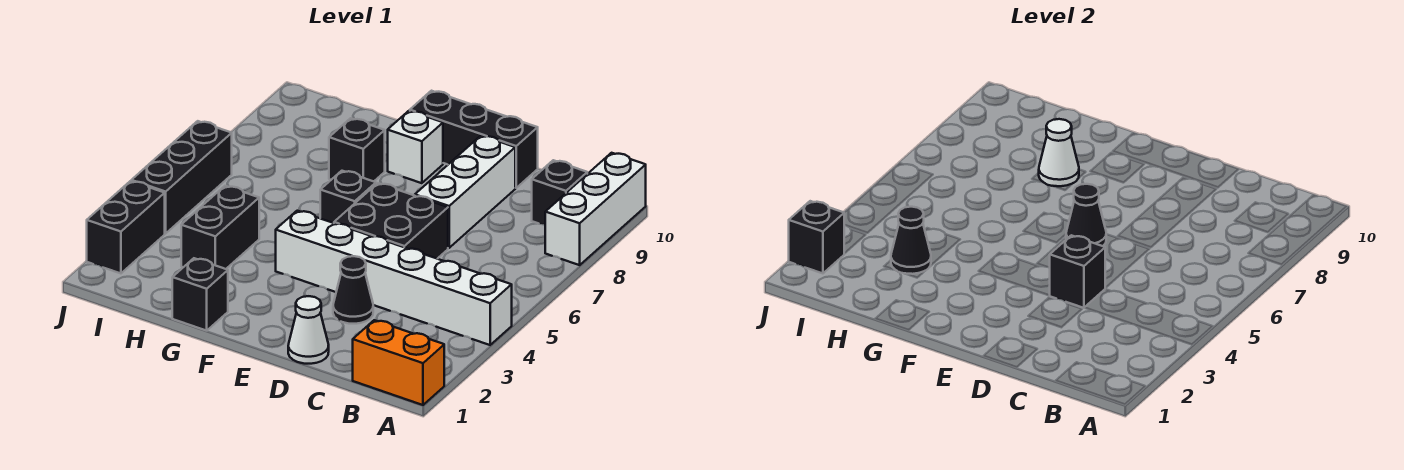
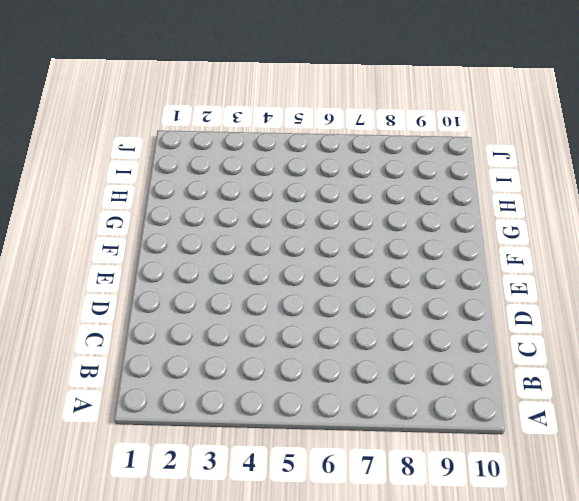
none -> orange 1x2 brick [353,320,444,405]
none -> white 1x6 brick [276,211,512,345]
none -> white 1x3 brick [545,153,646,265]

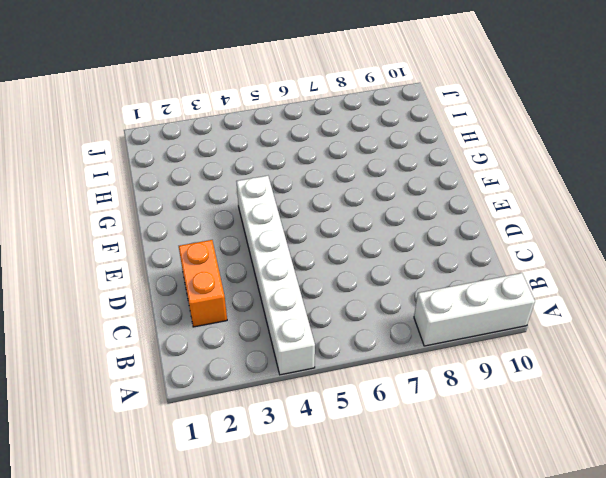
orange 1x2 brick [179,240,227,327] -> orange 1x2 brick moved to [353,320,444,405]
none -> black 1x1 brick [532,160,587,225]
none -> white 1x1 cone [288,296,329,364]
none -> black 1x1 cone [333,256,373,324]

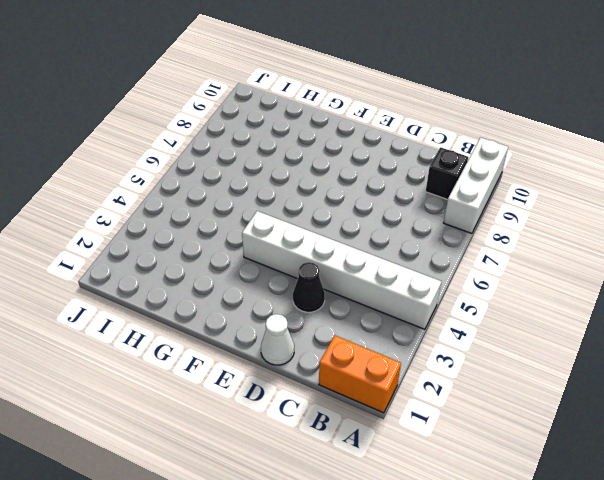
none -> black 2x2 brick [334,183,448,259]
none -> white 1x3 brick [415,136,515,248]
none -> black 1x3 brick [410,91,538,188]

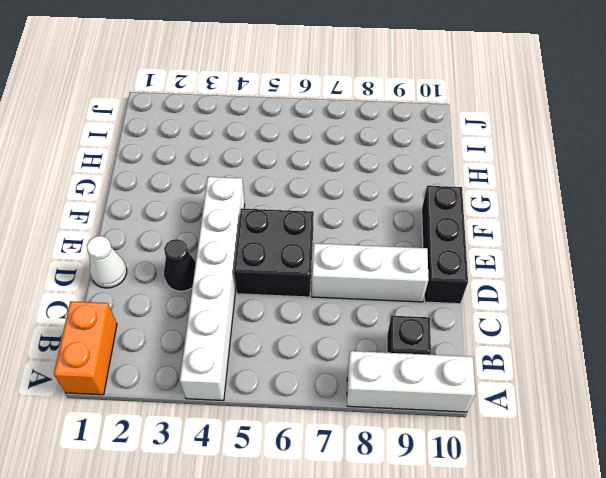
none -> black 1x1 brick [320,171,376,223]
none -> white 1x1 brick [388,111,443,183]
none -> black 1x1 brick [172,258,228,331]

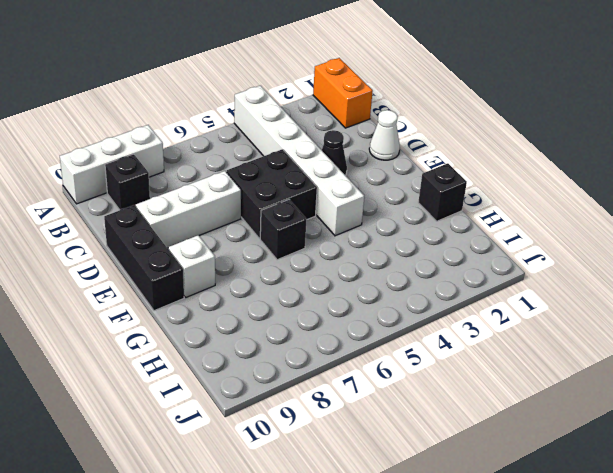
none -> black 1x1 brick [329,118,385,181]
none -> black 1x2 brick [181,186,259,269]
none -> black 1x2 brick [87,181,165,273]

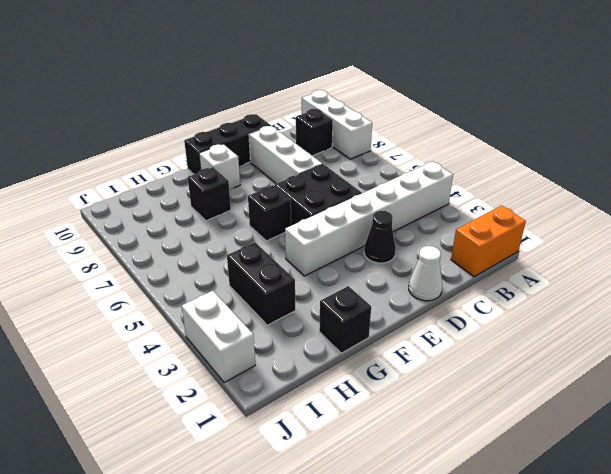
white 1x2 brick [182,291,255,383] -> black 1x2 brick [87,181,165,273]
none -> black 1x3 brick [131,121,232,233]
none -> black 1x1 brick [1049,235,1105,308]
none -> black 1x1 cone [1066,184,1106,246]

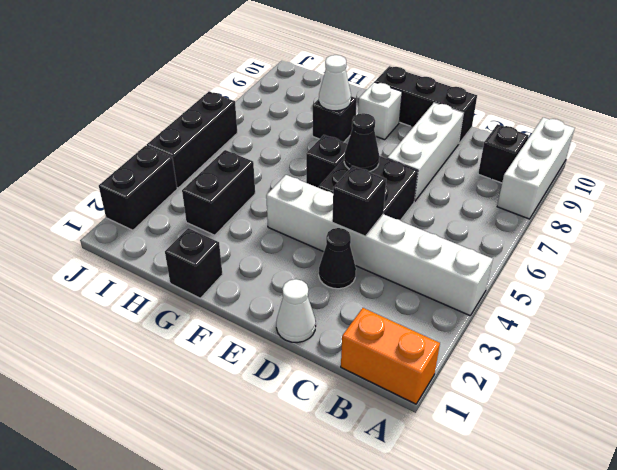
none -> black 1x1 cone [891,207,931,274]
none -> black 1x1 brick [789,201,844,273]

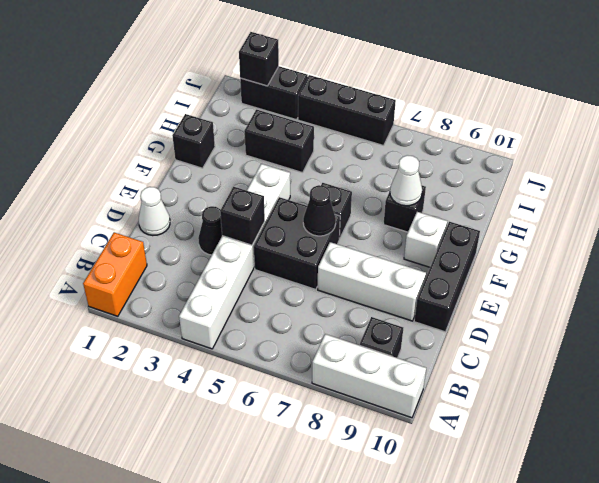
none -> black 1x1 cone [891,207,931,274]

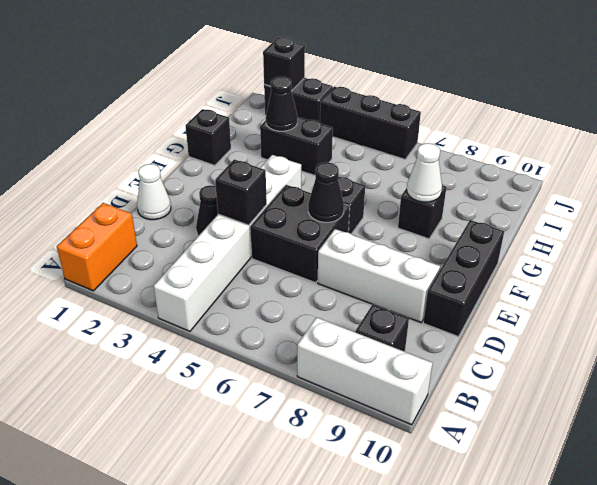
none -> white 1x1 brick [388,111,443,183]

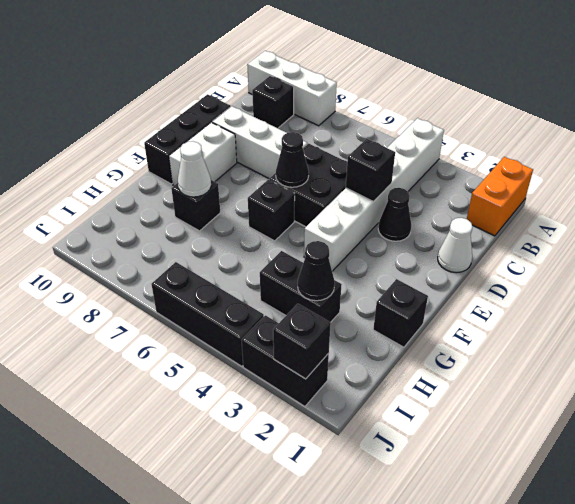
white 1x2 brick [169,122,237,186] -> white 1x1 brick [388,111,443,183]

